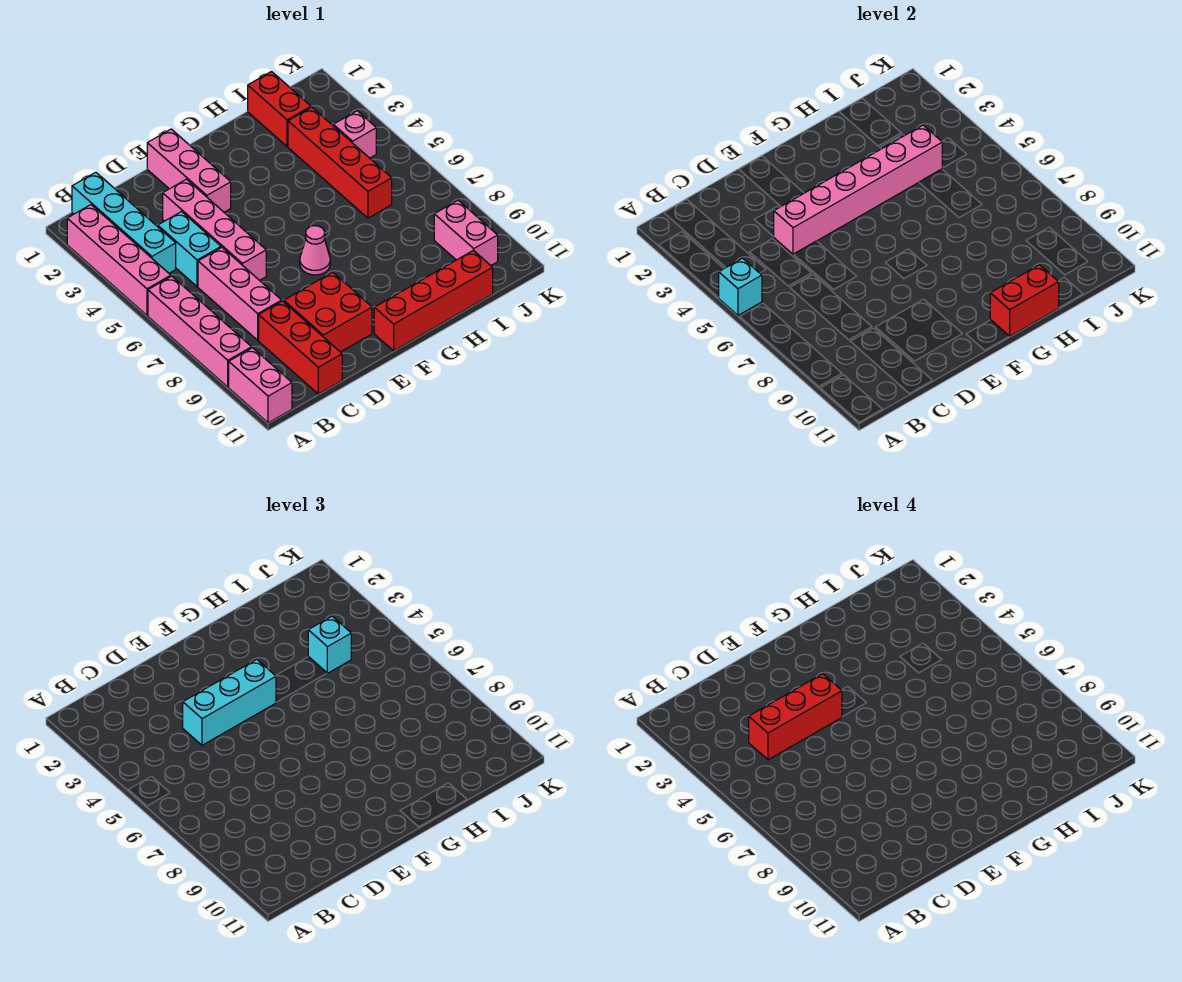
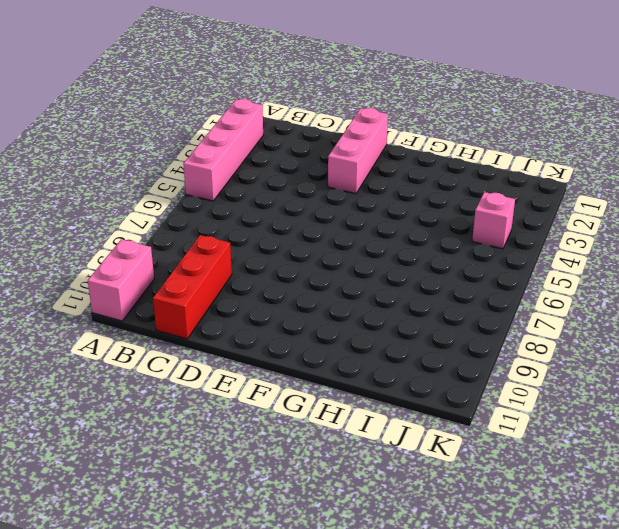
none -> pink 1x4 brick [148,276,252,387]
none -> cyan 1x4 brick [72,172,176,273]
none -> cyan 1x2 brick [158,212,221,287]

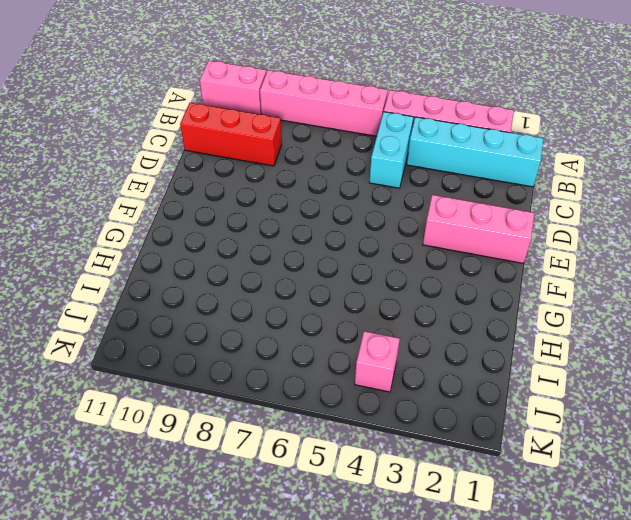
cyan 1x2 brick [369,112,414,188] -> cyan 1x2 brick turned to [158,212,221,287]
none -> pink 1x3 brick [198,248,282,340]
none -> pink 1x4 brick [163,179,266,280]
none -> red 2x2 brick [284,272,372,352]

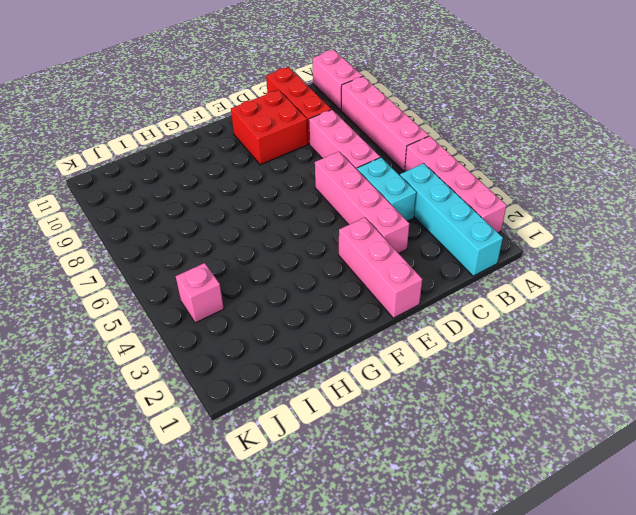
none -> pink 1x1 cone [300,226,330,275]
none -> red 1x4 brick [374,250,493,351]
none -> red 1x2 brick [248,72,311,147]

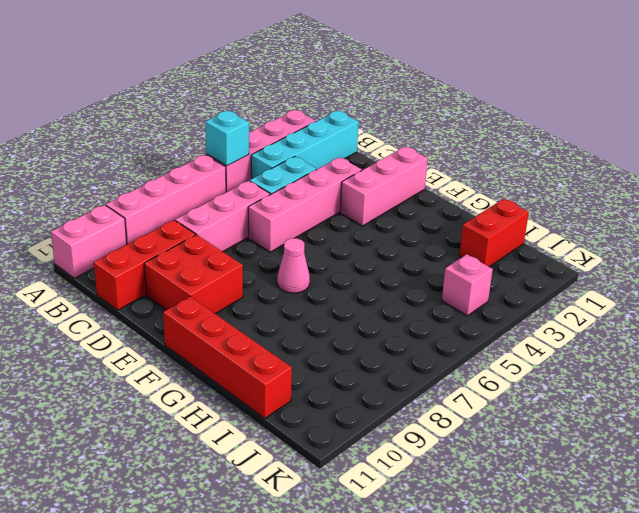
none -> red 1x4 brick [288,107,392,218]
none -> pink 1x2 brick [434,200,498,265]
none -> pink 1x6 brick [773,125,942,254]

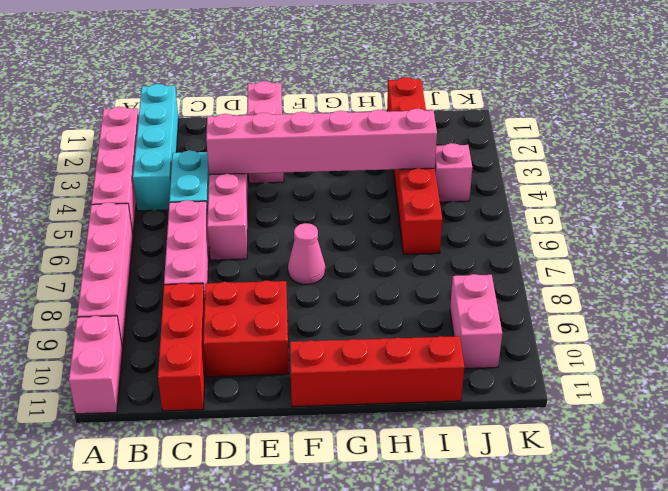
none -> cyan 1x1 brick [719,258,762,315]
none -> red 1x2 brick [990,265,1059,336]
none -> cyan 1x3 brick [183,659,276,745]

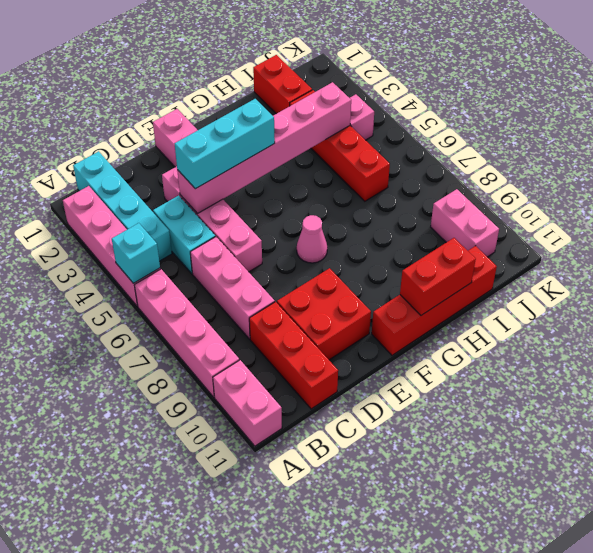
none -> cyan 1x1 brick [308,616,351,673]
none -> red 1x3 brick [749,674,842,760]

